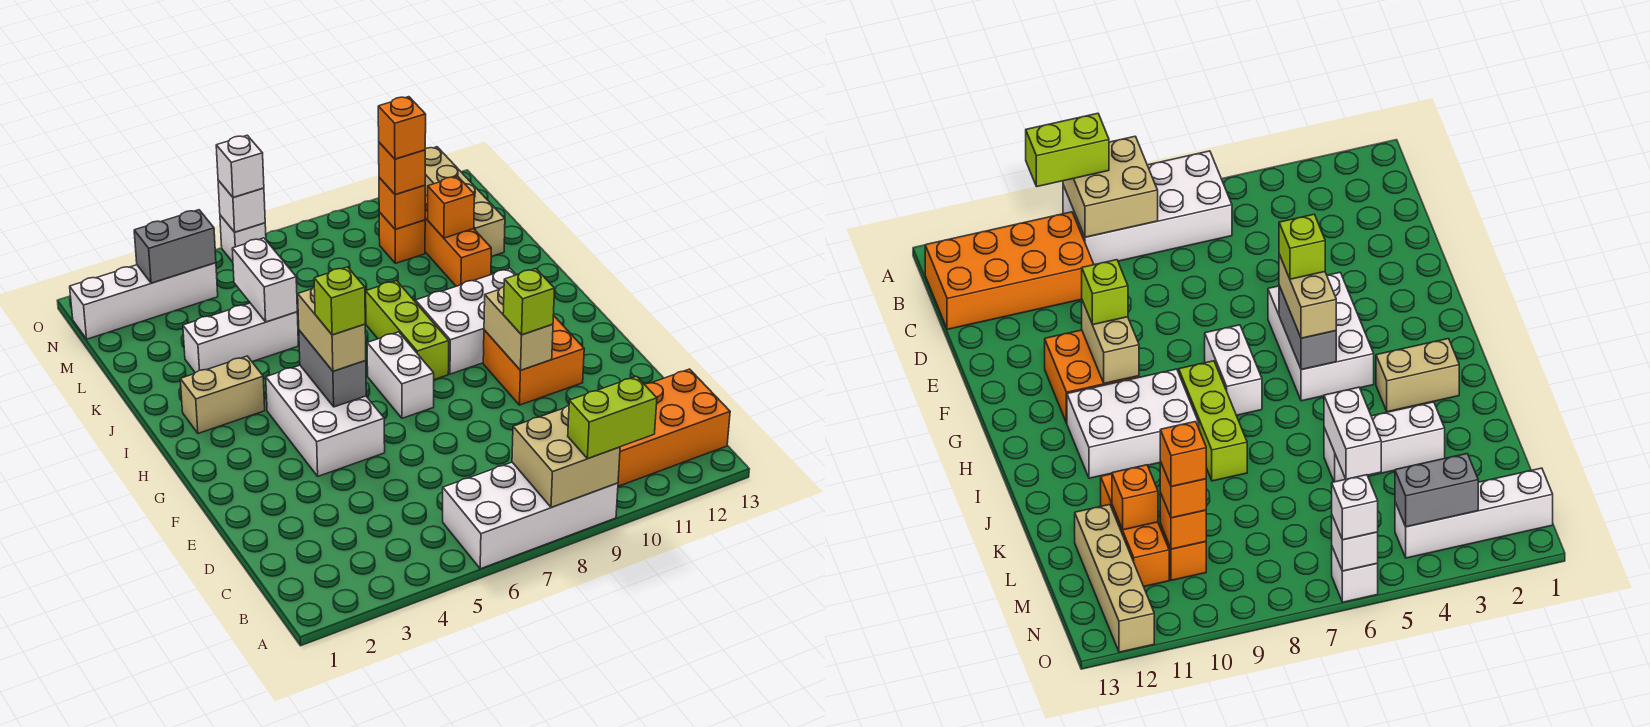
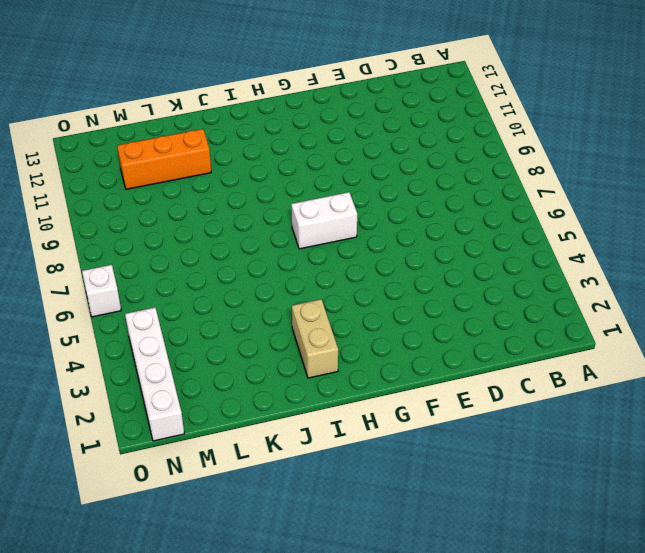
none -> white 2x4 brick [443,462,618,569]
none -> orange 2x4 brick [618,369,730,486]
none -> white 2x3 brick [266,365,385,476]

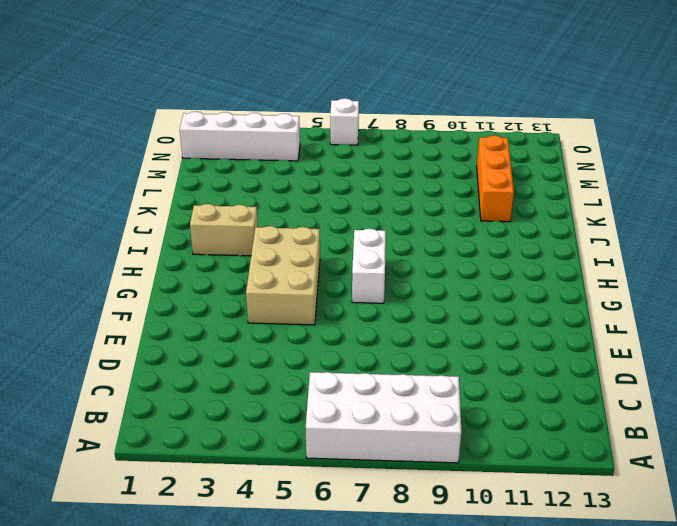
tan 2x3 brick [246,226,320,325] -> white 2x3 brick [266,365,385,476]
none -> orange 2x4 brick [618,369,730,486]
none -> orange 2x2 brick [483,315,584,405]
none -> lime 1x3 brick [366,281,449,380]

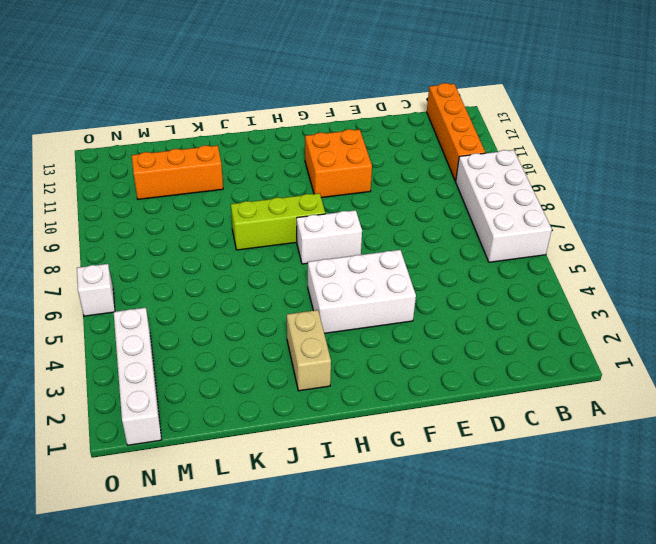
orange 1x4 brick [427,83,485,181] -> orange 2x4 brick [618,369,730,486]
none -> white 2x3 brick [416,269,516,374]
none -> white 1x3 brick [183,303,298,373]
none -> tan 1x4 brick [425,147,505,257]

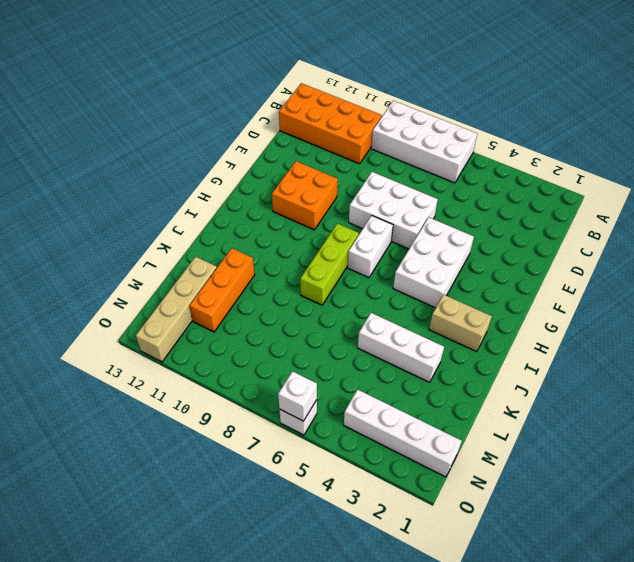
white 2x3 brick [349,172,438,249] -> white 2x3 brick moved to [416,269,516,374]
none -> orange 1x1 brick [379,212,425,263]
none -> tan 2x2 brick [512,406,620,508]
none -> tan 1x2 brick [484,287,553,370]

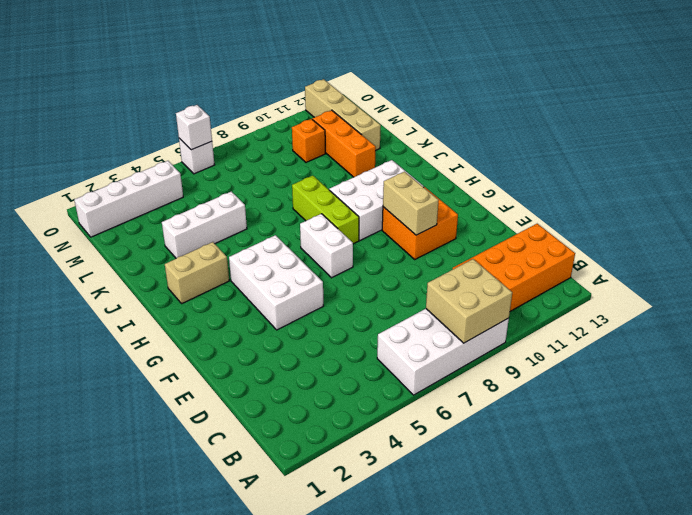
none -> grey 1x2 brick [299,330,366,407]
none -> white 1x2 brick [232,238,297,322]
none -> orange 1x1 brick [428,176,474,238]

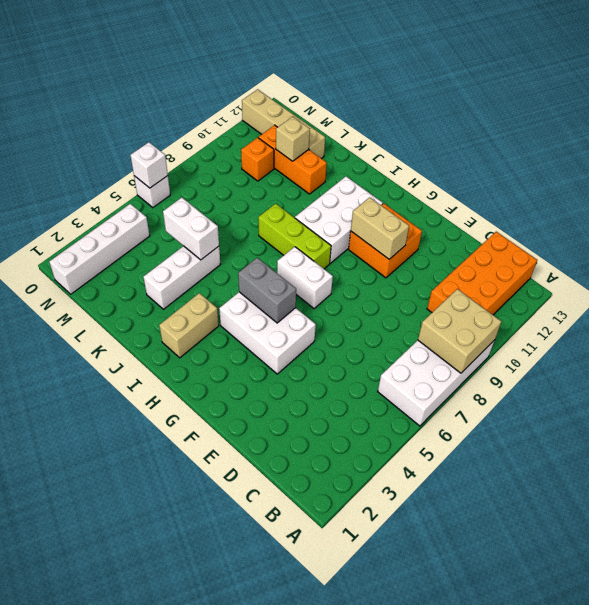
tan 1x1 brick [276,117,310,161] -> orange 1x1 brick [428,176,474,238]
none -> orange 1x1 brick [379,177,425,229]
none -> grey 1x2 brick [134,210,216,283]
none -> lime 1x2 brick [568,376,657,459]

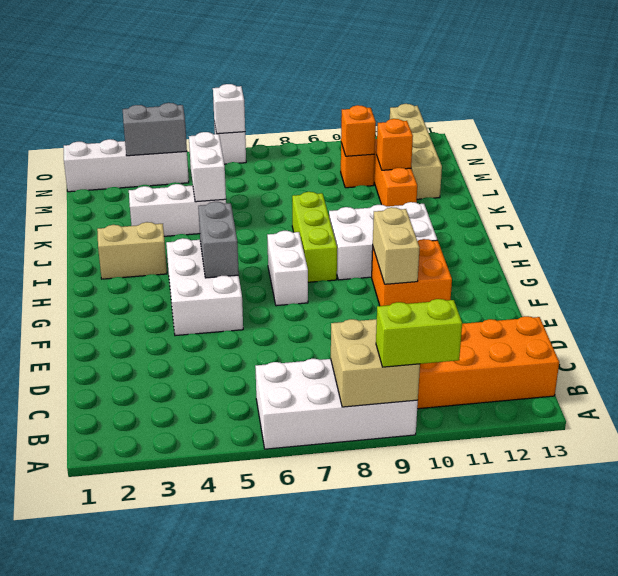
none -> lime 1x1 brick [503,269,554,335]
none -> tan 1x2 brick [298,287,366,371]
none -> orange 1x1 brick [379,142,425,195]

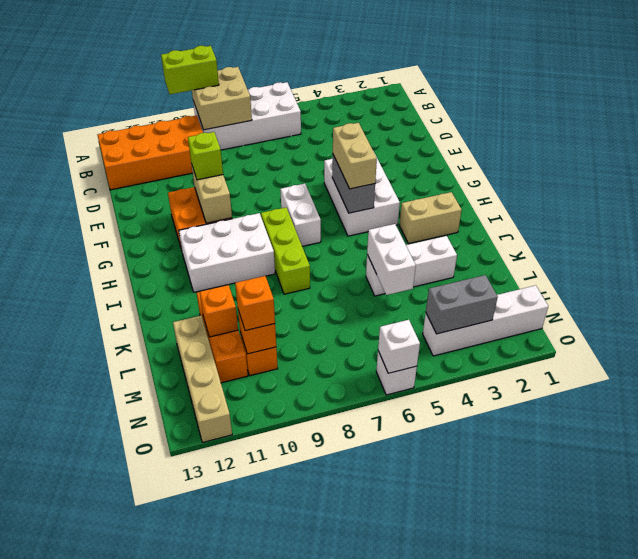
none -> white 1x1 brick [216,135,264,198]
none -> lime 1x1 brick [314,267,365,335]
none -> orange 1x1 brick [378,97,426,159]

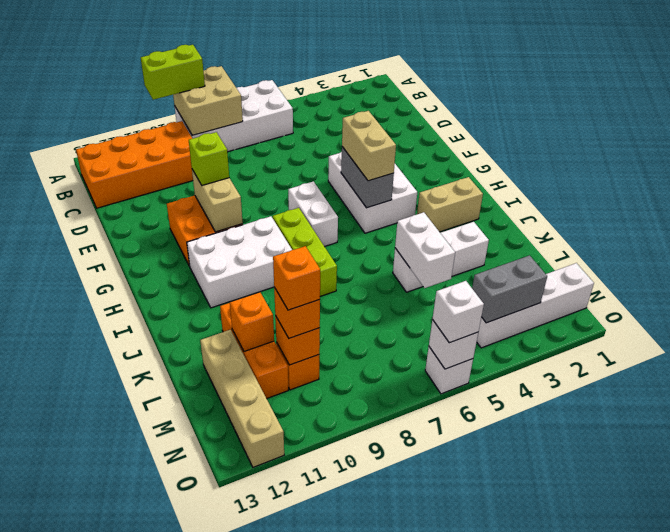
none -> lime 1x1 brick [314,267,365,335]

